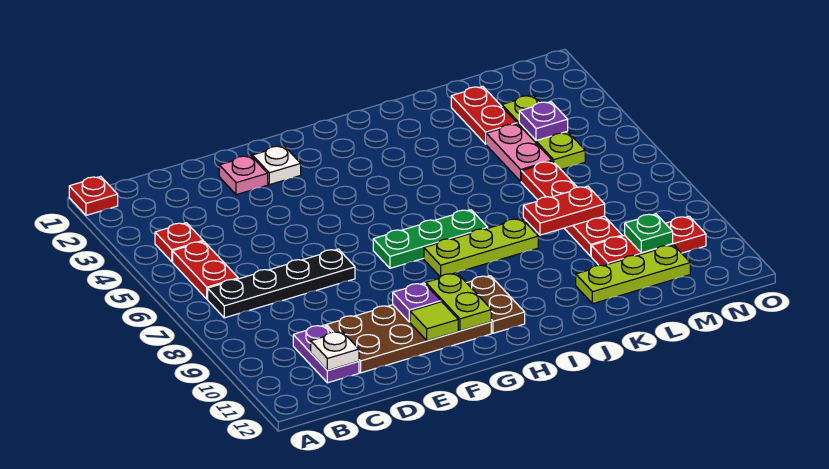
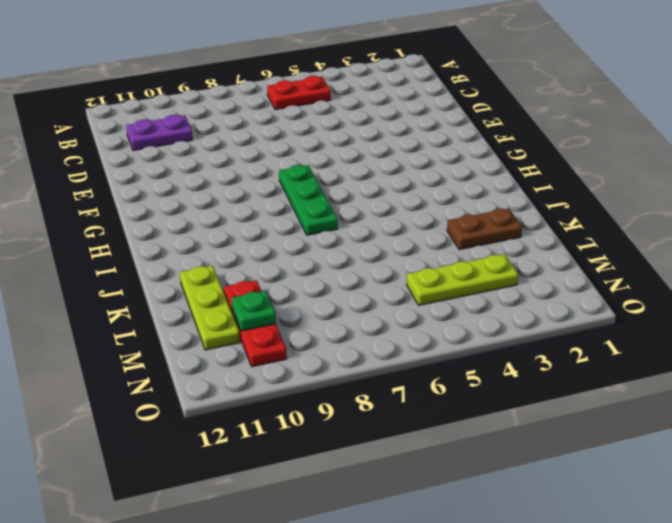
brown 1x2 plate [447,208,522,250] -> brown 1x2 plate moved to [467,276,525,333]
none -> red 1x1 plate [69,176,118,215]
none -> red 1x1 plate [155,223,203,262]
none -> black 1x4 plate [208,249,355,318]

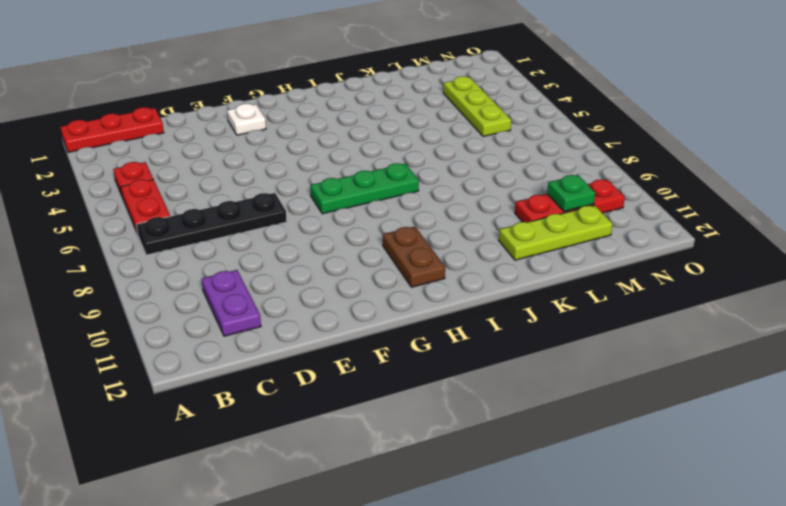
red 1x3 plate [61,107,164,152] -> red 1x1 plate [69,176,118,215]
none -> brown 2x4 plate [326,305,491,373]
none -> pink 1x1 plate [219,156,268,195]
none -> lime 1x3 plate [424,218,538,277]

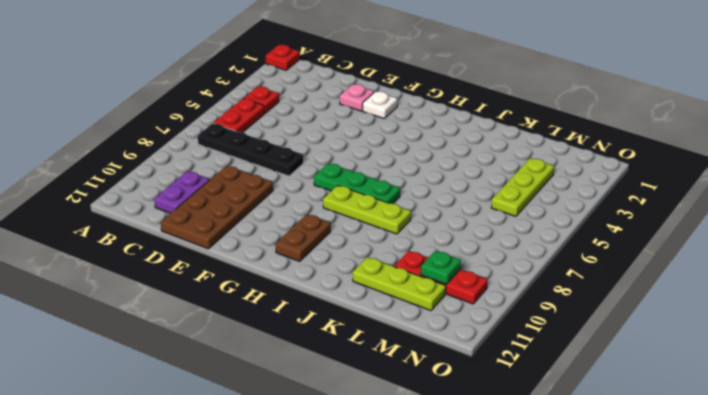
brown 2x4 plate [161,166,273,249] -> brown 2x4 plate turned to [326,305,491,373]
none -> red 1x2 plate [451,86,517,144]
none -> pink 1x2 plate [486,124,552,181]
none -> red 1x4 plate [521,161,622,256]

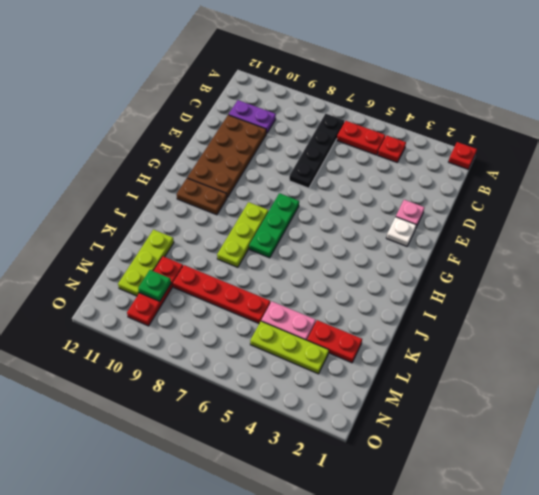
none -> white 1x1 plate [311,332,359,371]
none -> purple 1x1 plate [393,283,441,322]
none -> lime 1x1 tile [410,302,458,341]

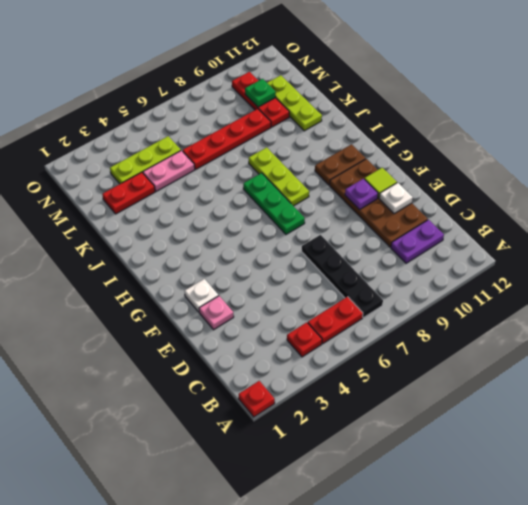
white 1x1 plate [379,183,413,214] -> white 1x1 plate moved to [311,332,359,371]
none -> lime 1x2 plate [426,273,491,331]
none -> red 1x2 plate [523,186,605,235]
none -> purple 1x1 plate [519,102,568,141]

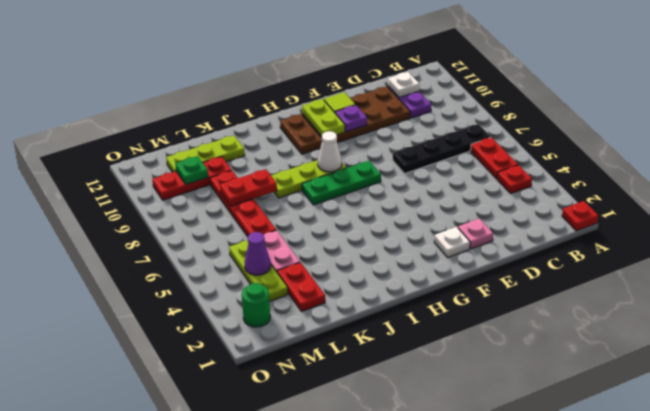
white 1x1 cone [318,131,342,172] -> none
purple 1x1 cone [245,232,271,275] -> purple 1x1 plate [519,102,568,141]
green 1x1 round brick [242,283,270,327] -> none

